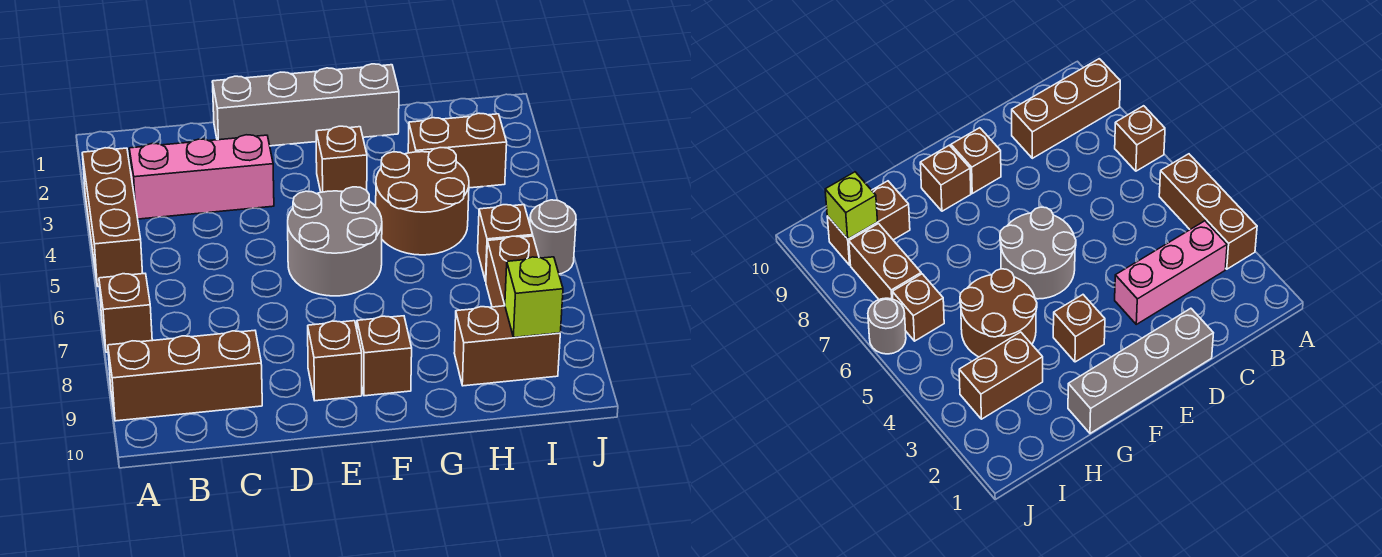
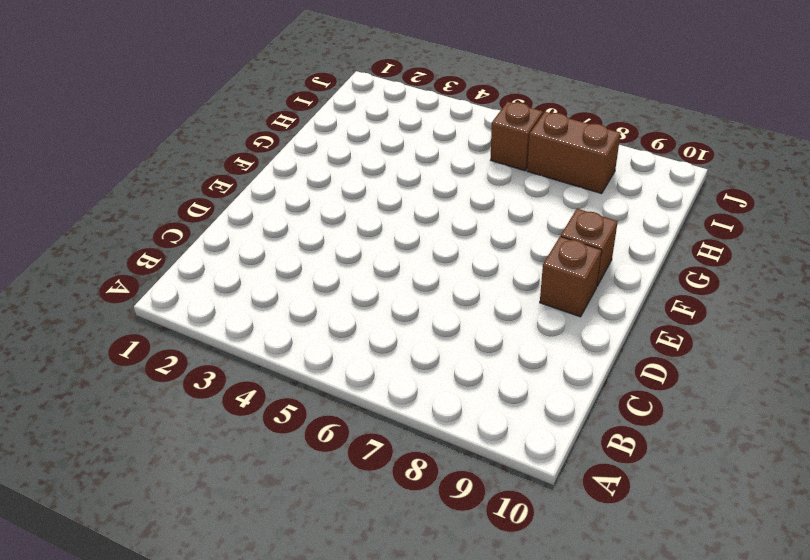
none -> brown 1x3 brick [82,148,143,287]
none -> brown 1x1 brick [99,274,152,352]
none -> brown 1x3 brick [108,330,262,421]

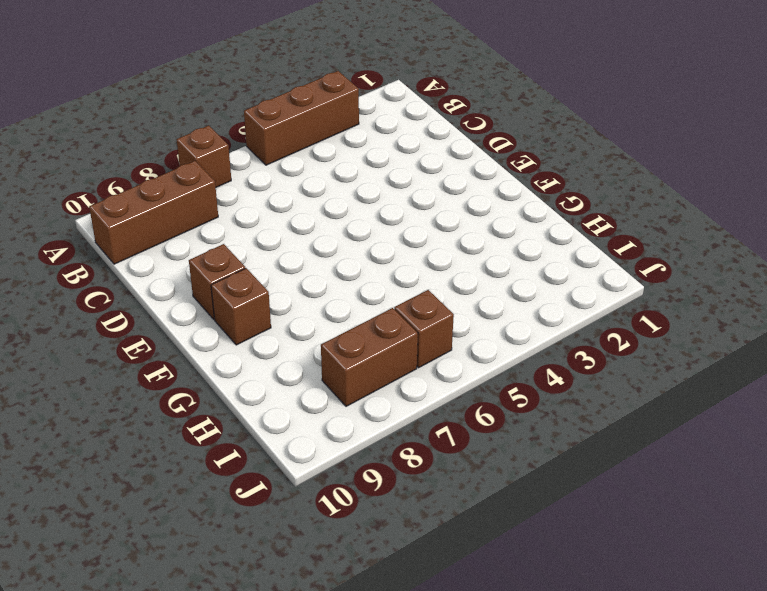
brown 1x3 brick [89,161,218,264] -> brown 1x3 brick turned to [108,330,262,421]
none -> pink 1x3 brick [129,135,274,219]
none -> grey 1x4 brick [212,64,399,146]
none -> grey 2x2 round brick [288,187,382,296]

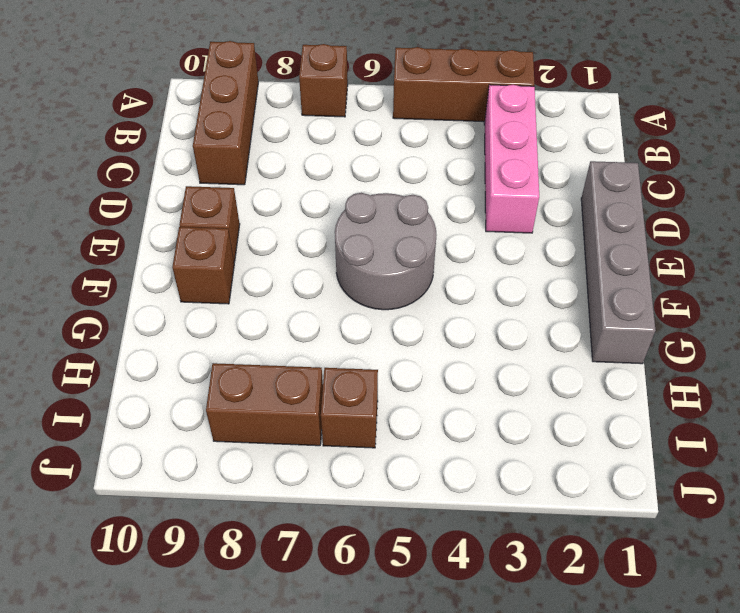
none -> brown 1x1 brick [316,126,367,192]
none -> brown 2x2 round brick [376,148,469,255]
none -> brown 1x2 brick [408,113,507,188]

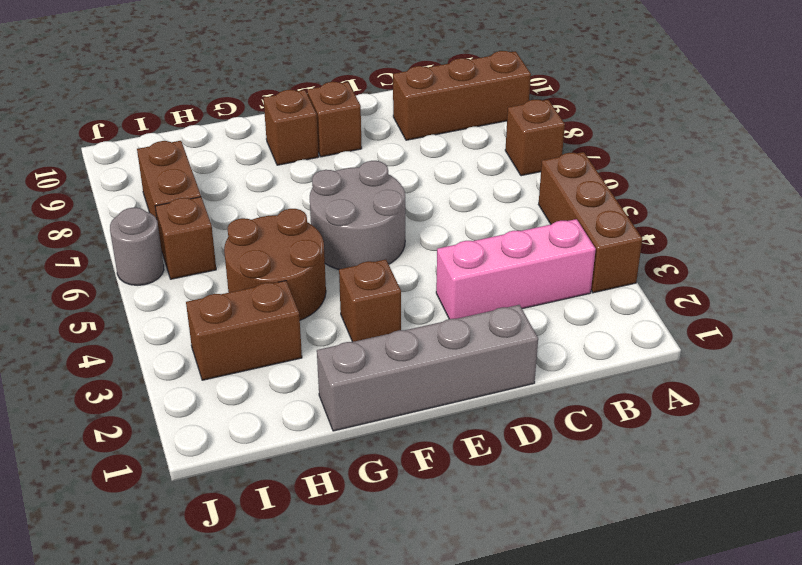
none -> brown 1x2 brick [454,306,560,386]
none -> lime 1x1 brick [505,257,563,337]

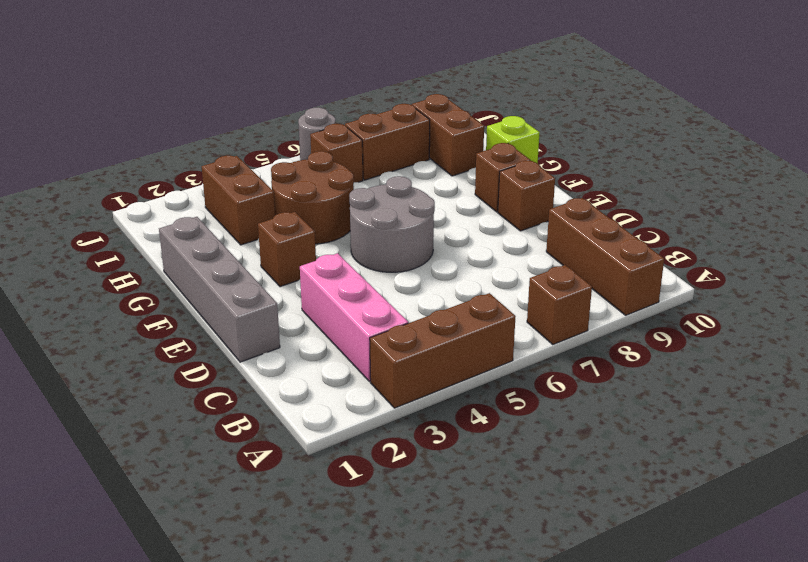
lime 1x1 brick [486,116,540,163] -> lime 1x1 brick moved to [505,257,563,337]

